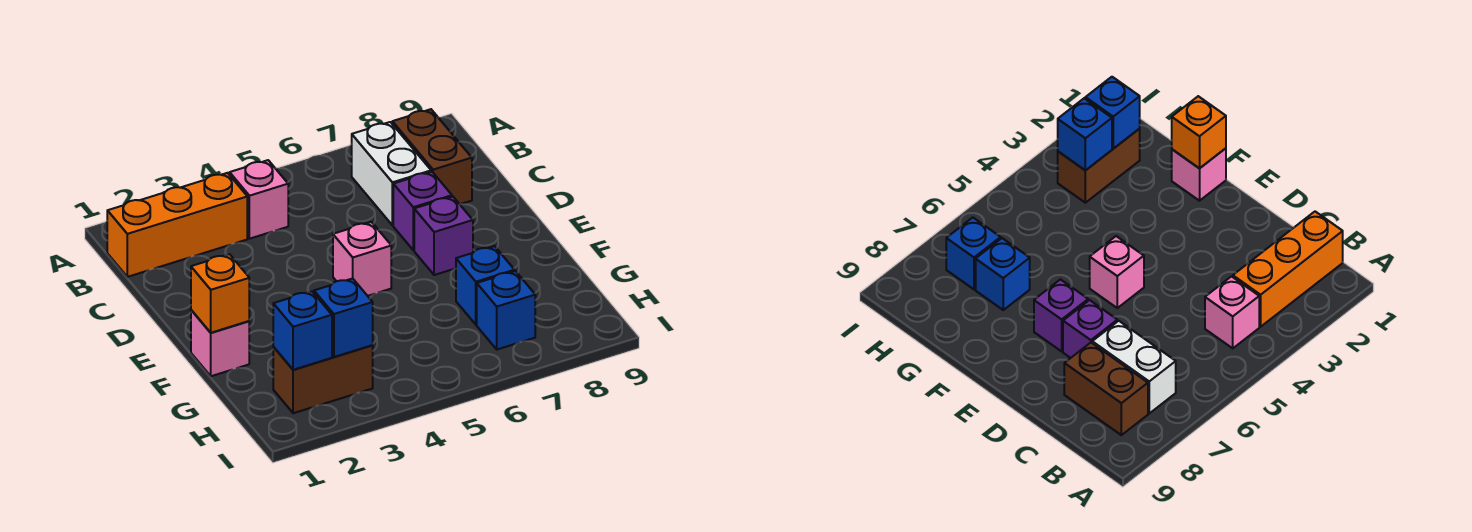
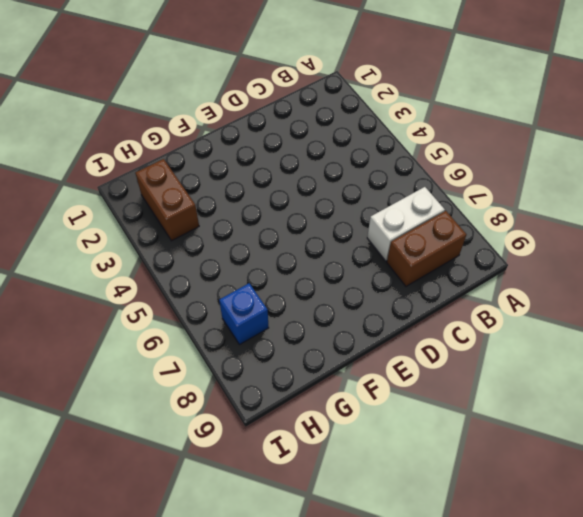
none -> orange 1x3 brick [107,173,247,277]
none -> pink 1x1 brick [230,160,288,239]
none -> purple 1x1 brick [393,172,452,250]

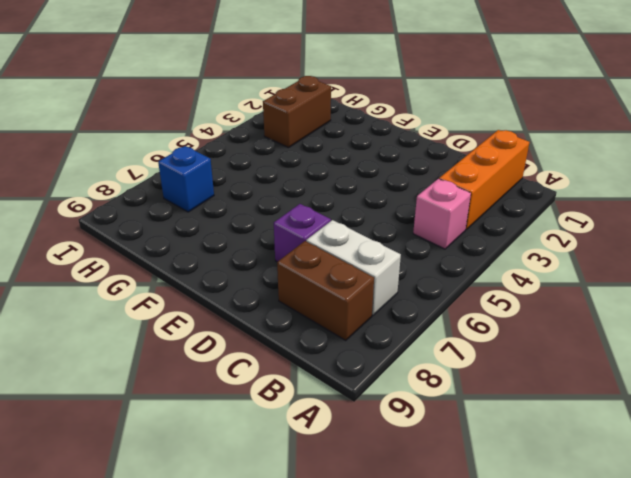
none -> pink 1x1 brick [333,222,391,296]
none -> purple 1x1 brick [414,197,473,275]
none -> pink 1x1 brick [191,310,249,376]

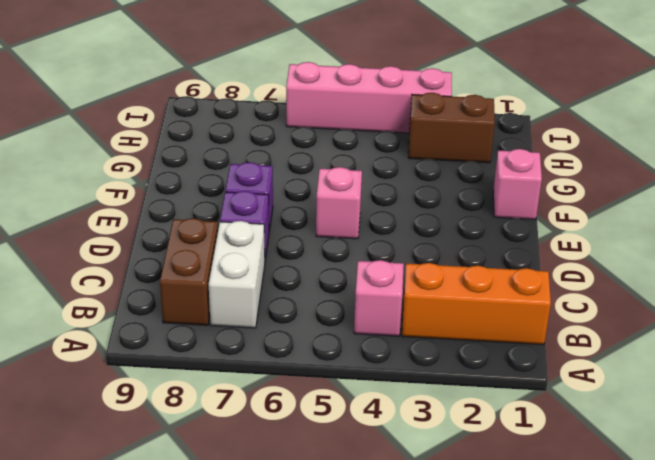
pink 1x4 brick [286,62,452,133] -> none
none -> blue 1x1 brick [456,246,515,325]
none -> blue 1x1 brick [477,271,535,349]
none -> orange 1x1 brick [191,254,249,333]

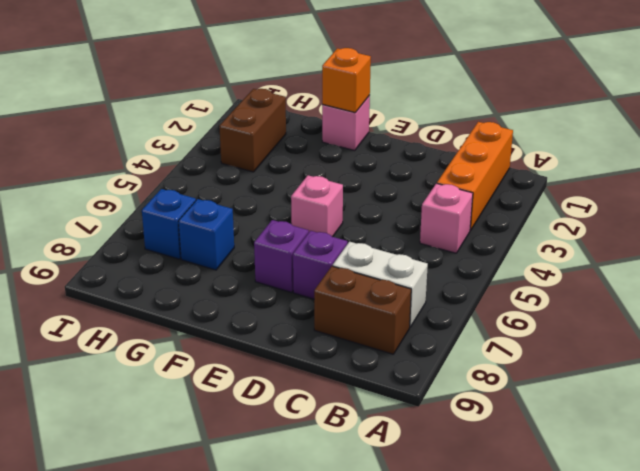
none -> blue 1x1 brick [273,291,332,370]
none -> blue 1x1 brick [314,278,373,357]

